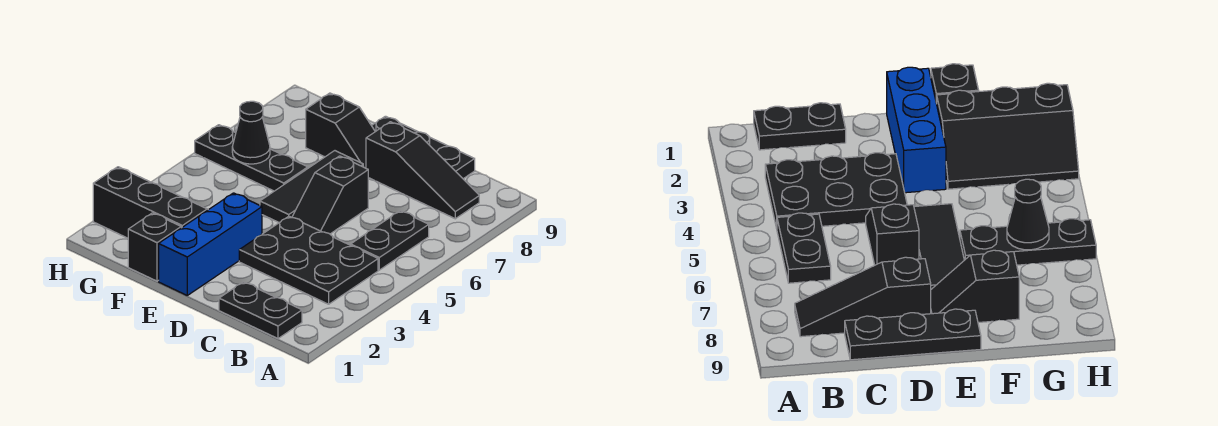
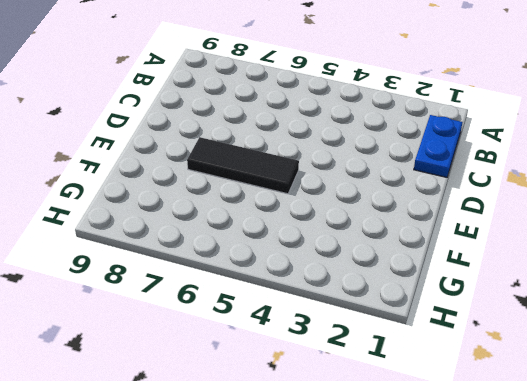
blue 1x2 plate [414,115,462,177] -> black 1x2 plate [219,282,302,339]
none -> black 2x3 plate [239,216,378,304]
none -> black 1x2 plate [351,211,429,270]
none -> black 1x3 slope [366,122,479,219]

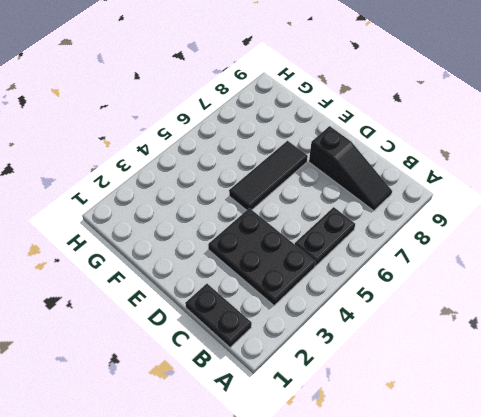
none -> black 1x3 plate [372,116,475,179]
none -> black 1x2 slope [292,156,368,234]
none -> blue 1x3 brick [159,193,262,295]

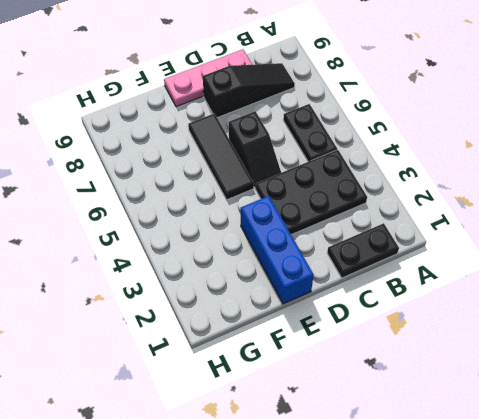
pink 1x3 plate [164,49,252,107] -> black 1x3 plate [372,116,475,179]
none -> black 1x2 slope [306,93,375,168]
none -> black 1x1 brick [128,213,181,281]
none -> black 2x3 slope [93,167,208,238]

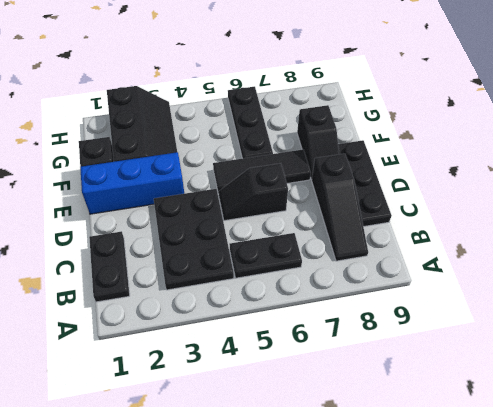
none -> black 1x1 cone [232,101,270,164]

